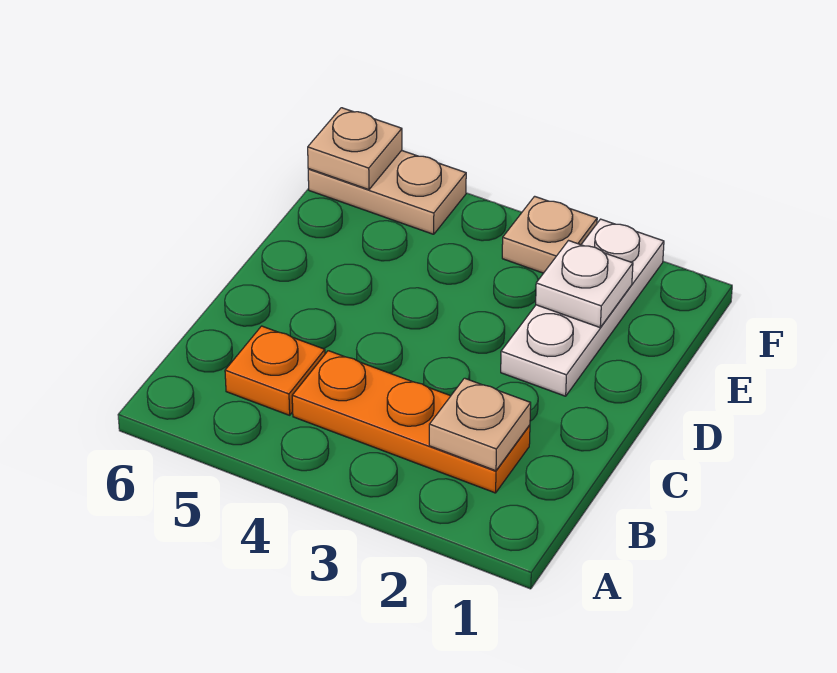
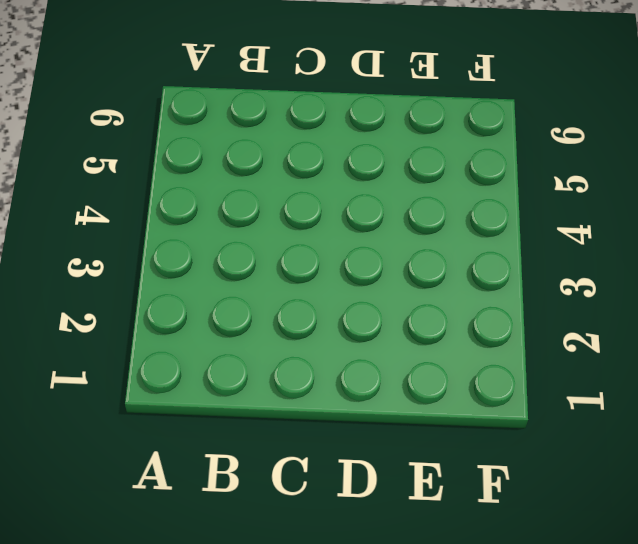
none -> orange 1x3 plate [292,351,530,493]
none -> orange 1x1 plate [225,326,325,415]

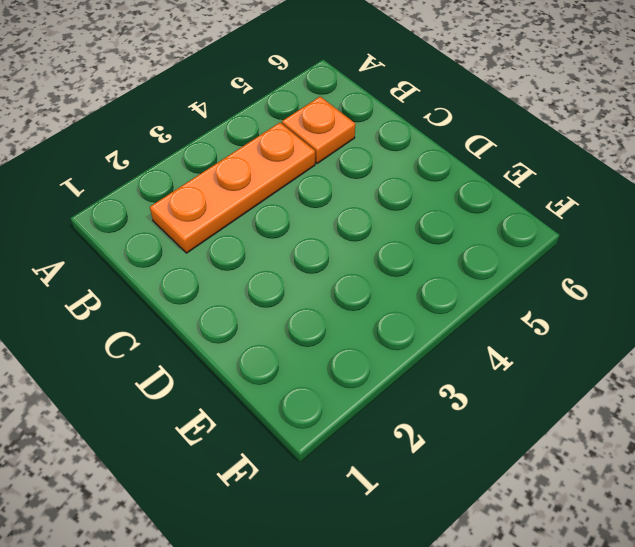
none -> white 1x3 plate [501,219,664,396]
none -> tan 1x1 plate [502,196,597,273]

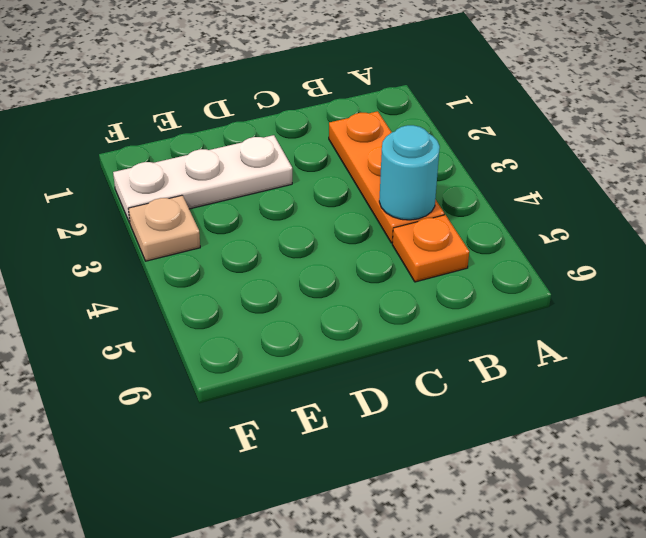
cyan 1x1 round brick [379,125,440,220] -> none
none -> tan 1x2 plate [308,150,466,234]
none -> tan 1x1 plate [429,378,531,471]

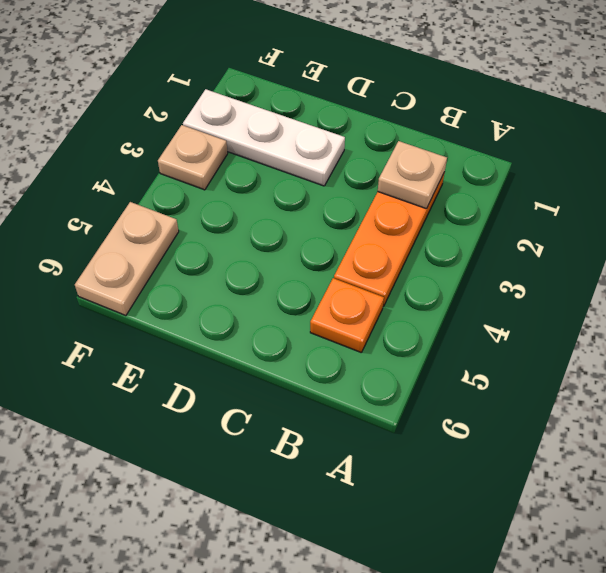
none -> white 1x1 plate [536,241,633,327]
none -> tan 1x1 plate [308,108,402,190]

